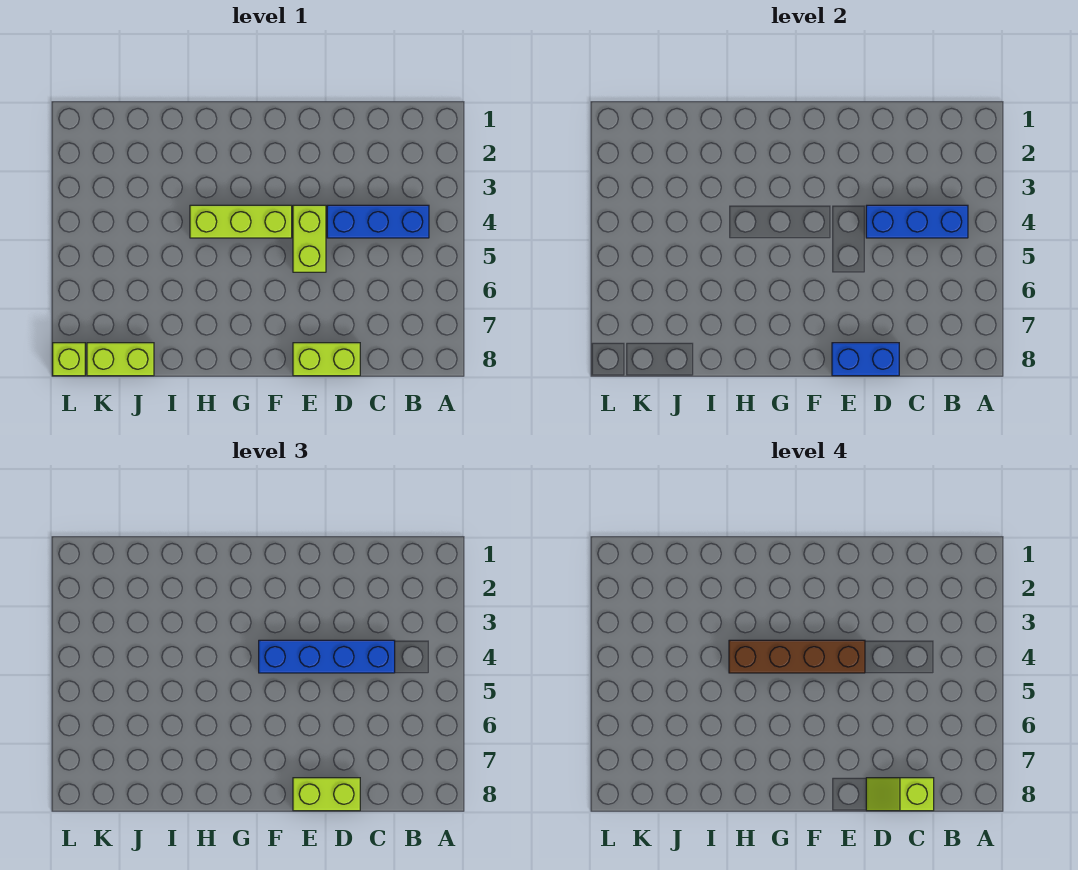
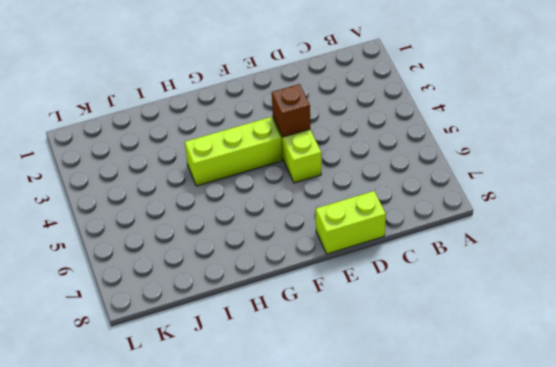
brown 1x1 brick [272,84,310,137] -> none
none -> blue 1x3 brick [327,205,429,238]
none -> lime 1x2 brick [87,343,154,376]
none -> lime 1x1 brick [53,343,85,376]

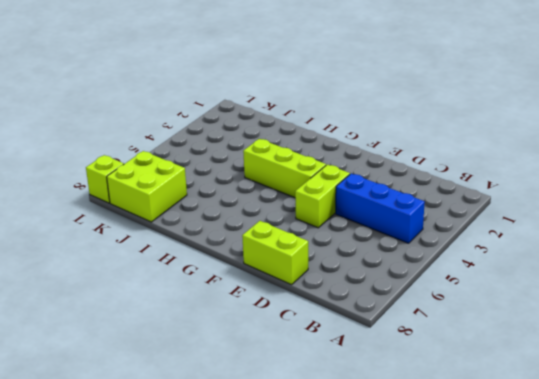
lime 2x2 brick [107,151,187,222] -> lime 1x2 brick [87,343,154,376]
none -> blue 1x3 brick [866,205,968,238]
none -> blue 1x2 brick [832,343,899,376]
none -> blue 1x4 brick [259,640,395,673]

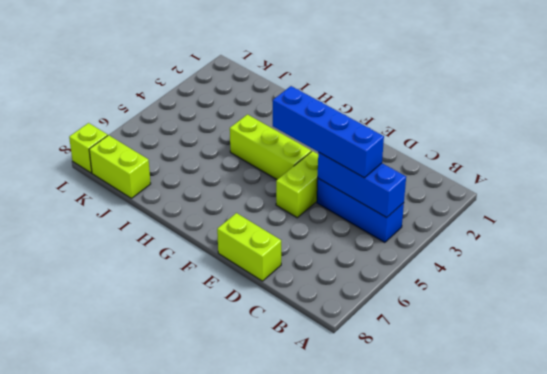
none -> blue 1x2 brick [832,343,899,376]
none -> lime 1x2 brick [293,778,360,811]
none -> lime 1x2 slope [866,778,934,811]

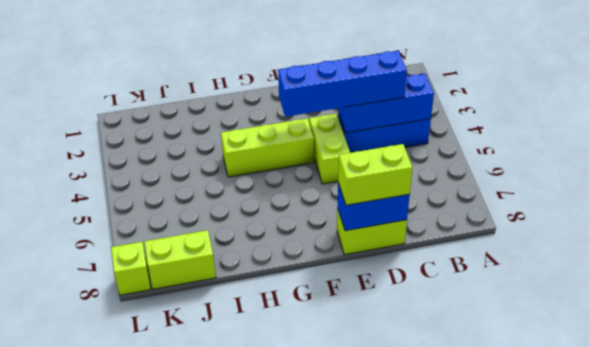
none -> lime 1x2 slope [866,778,934,811]
none -> brown 1x4 brick [729,640,865,673]

